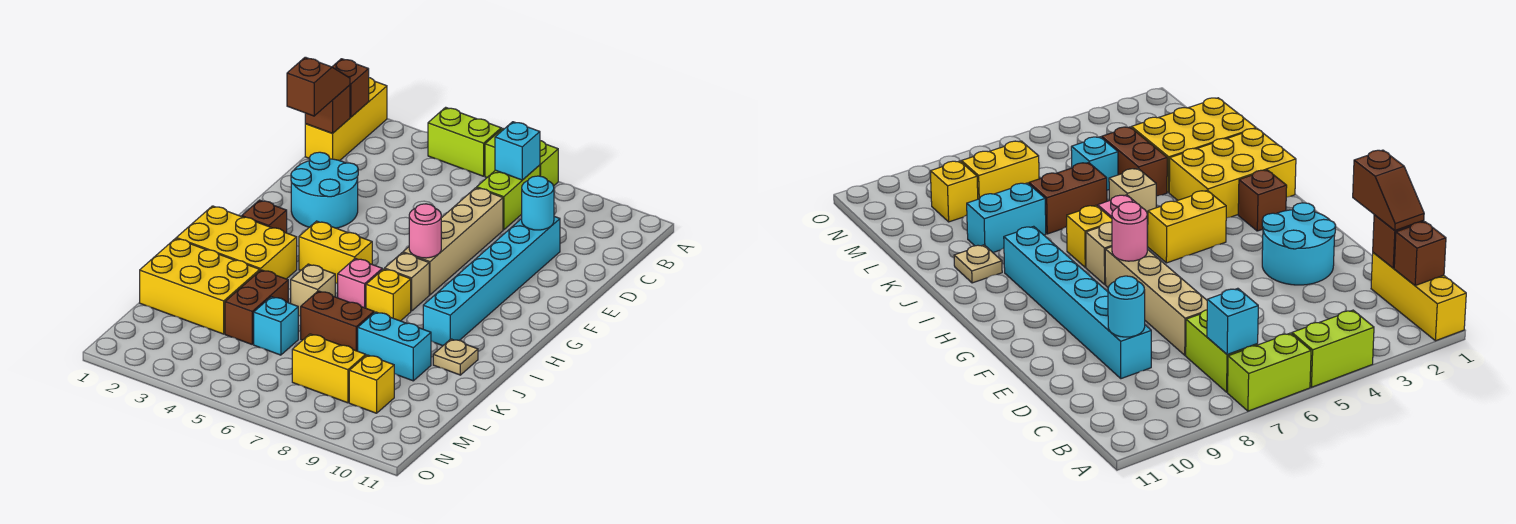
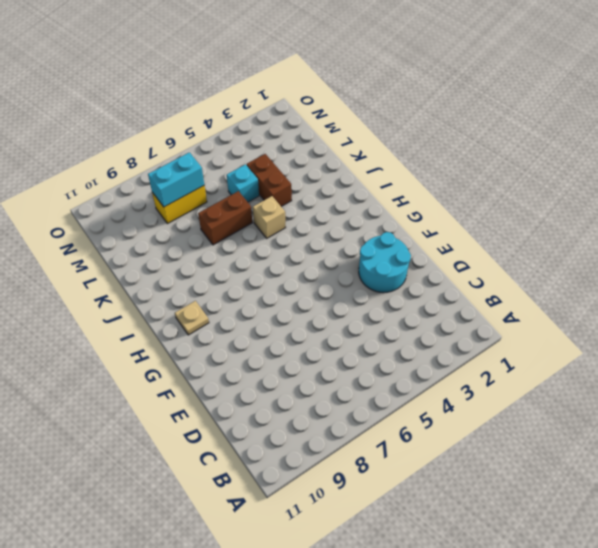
tan 1x1 plate [175,301,209,335] -> tan 1x1 plate moved to [433,339,478,375]
cyan 1x2 brick [148,152,204,207] -> cyan 1x2 brick moved to [358,312,431,381]
none -> yellow 1x3 brick [305,78,387,161]
none -> lime 1x2 brick [428,107,501,176]
none -> lime 1x2 brick [485,128,558,186]

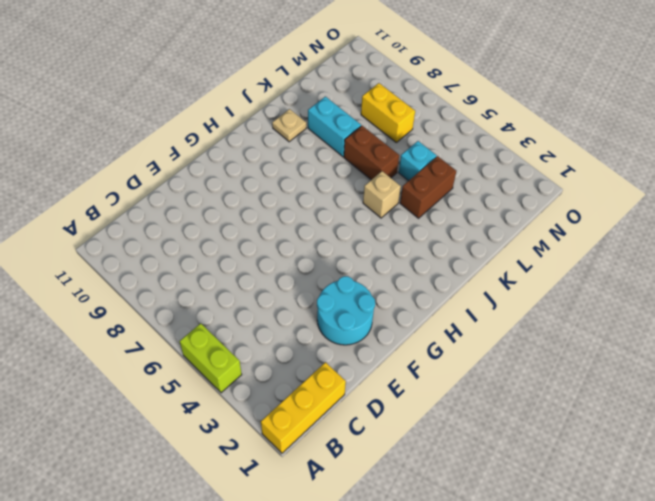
none -> lime 1x2 brick [485,128,558,186]
none -> lime 1x2 brick [477,165,540,230]
none -> tan 1x4 brick [403,188,503,295]

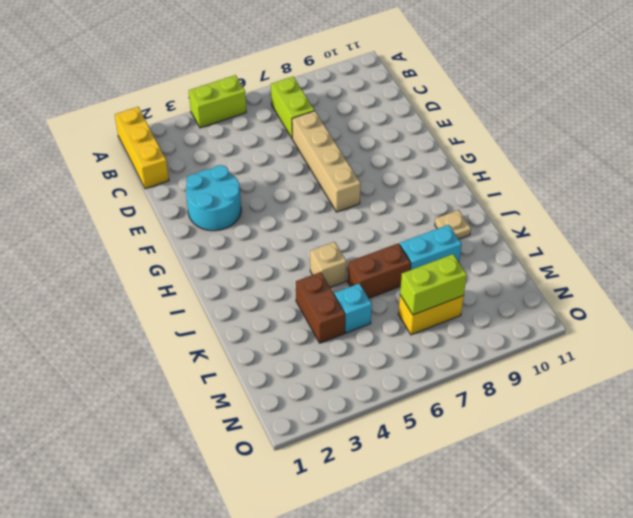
lime 1x2 brick [400,254,467,315] -> lime 1x2 brick moved to [485,128,558,186]
none -> cyan 1x6 brick [423,216,560,346]
none -> brown 1x1 brick [242,200,287,233]
none -> yellow 1x2 brick [299,221,372,284]

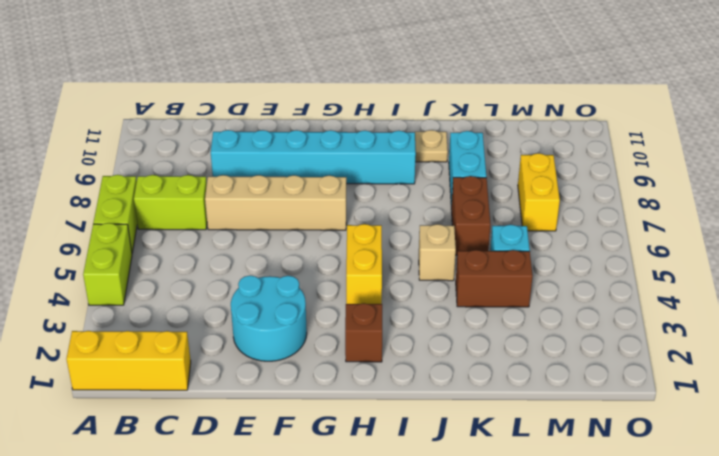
none -> tan 1x1 brick [385,253,429,311]
none -> yellow 2x3 brick [176,206,297,279]
none -> pink 1x1 brick [338,258,382,308]

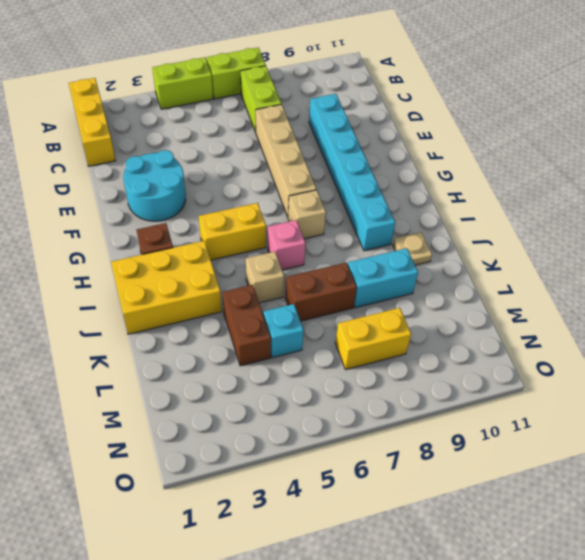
none -> yellow 1x1 brick [366,269,411,321]
none -> yellow 2x3 brick [140,238,260,334]
none -> yellow 1x1 brick [349,355,394,413]

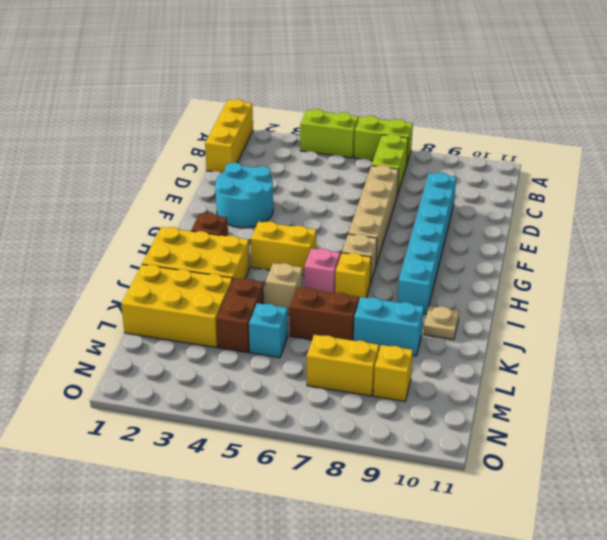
none -> brown 1x1 brick [332,59,369,117]
none -> cyan 1x1 brick [495,122,540,180]
none -> brown 1x1 brick [305,85,350,133]

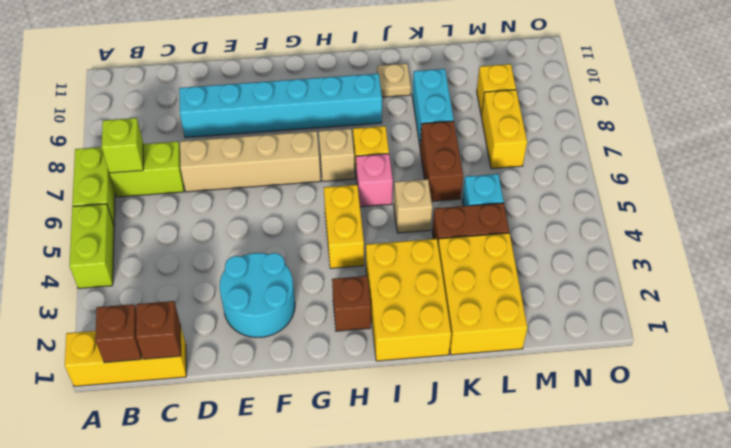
lime 1x1 brick [102,118,143,173] -> cyan 1x1 brick [495,122,540,180]
none -> cyan 1x1 round brick [522,176,554,230]
none -> pink 1x1 round brick [409,204,441,258]
none -> brown 1x2 slope [287,57,350,116]

